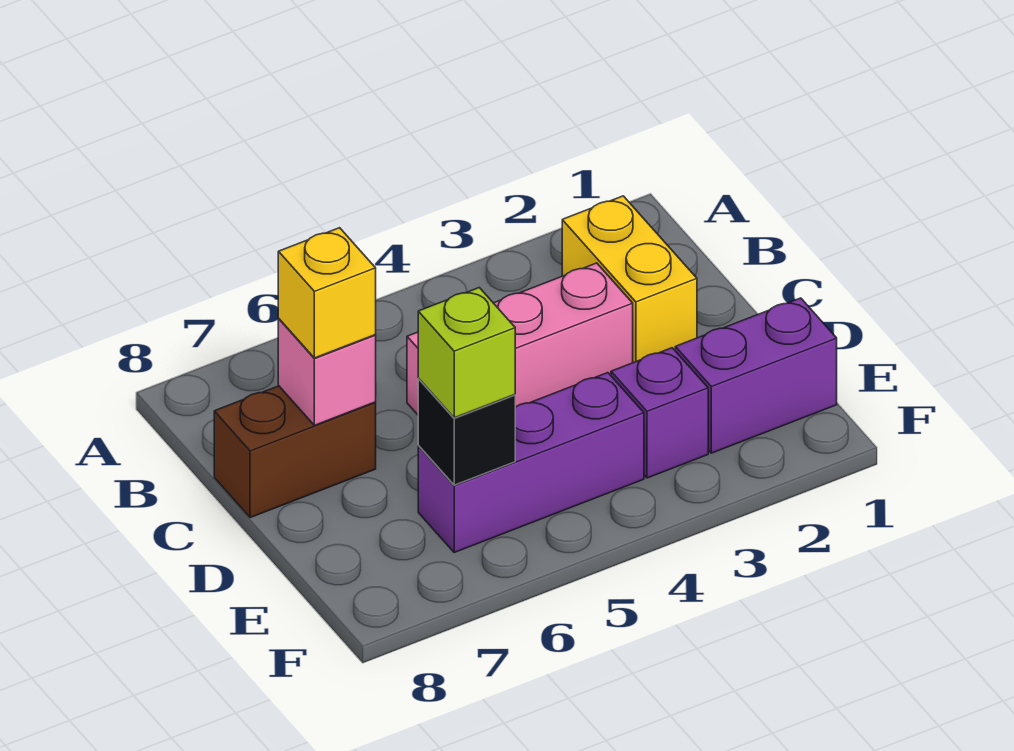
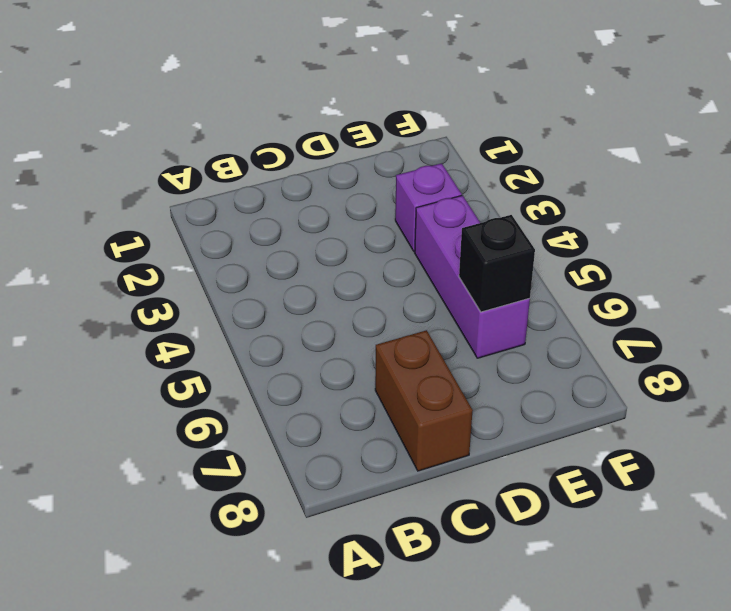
none -> yellow 1x2 brick [562,196,697,363]
none -> pink 1x3 brick [407,263,633,415]

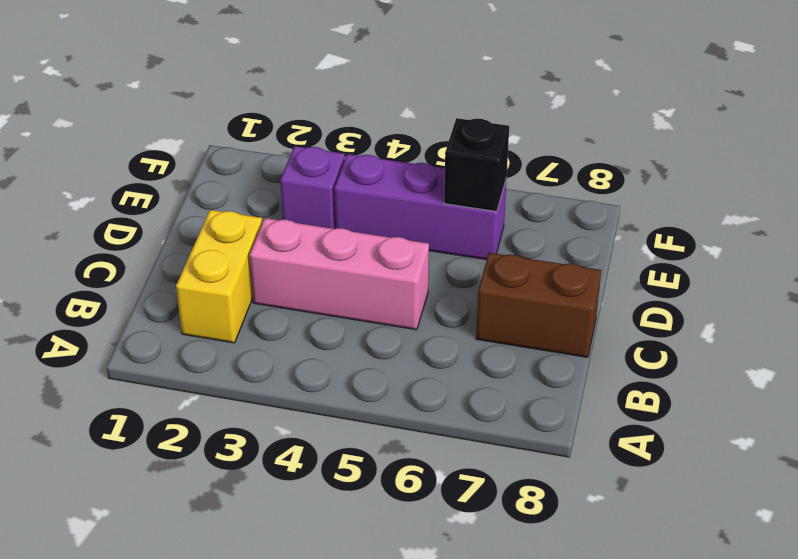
none -> purple 1x2 brick [675,298,837,453]
none -> pink 1x1 brick [278,319,376,425]

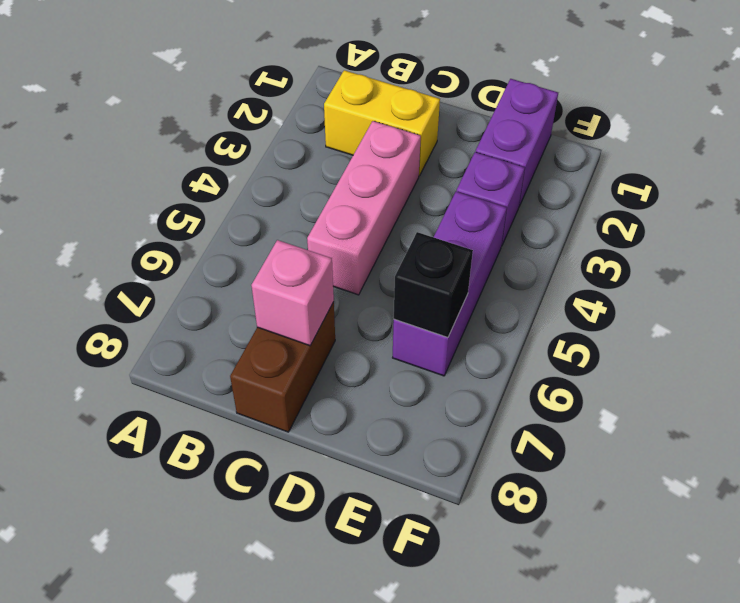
none -> yellow 1x1 brick [278,228,376,358]
none -> lime 1x1 brick [418,288,515,418]

